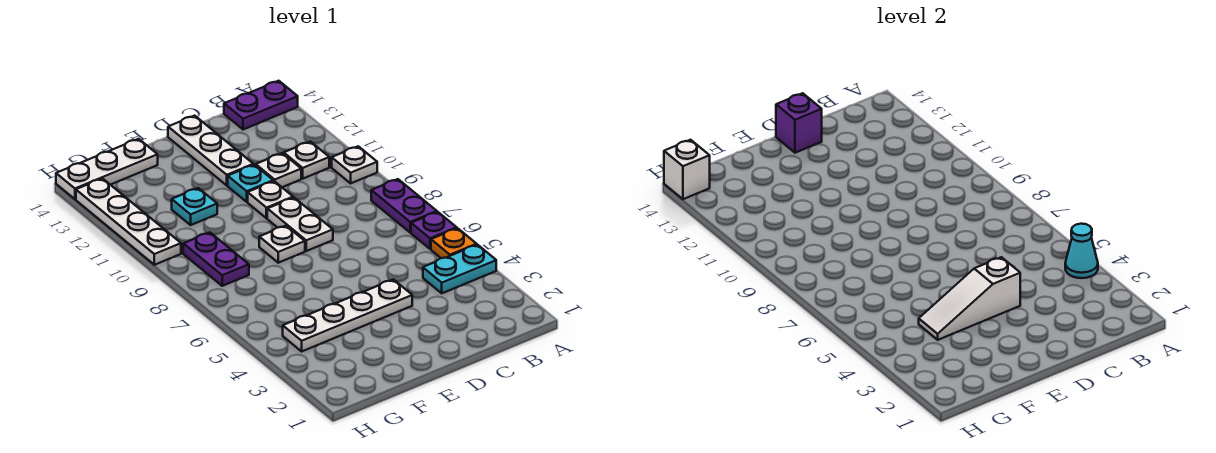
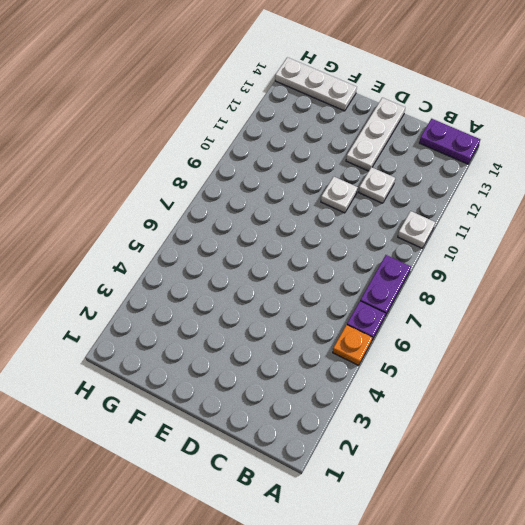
none -> cyan 1x2 plate [423,245,496,293]
none -> white 1x1 plate [284,142,329,179]
none -> white 1x4 plate [283,280,412,351]

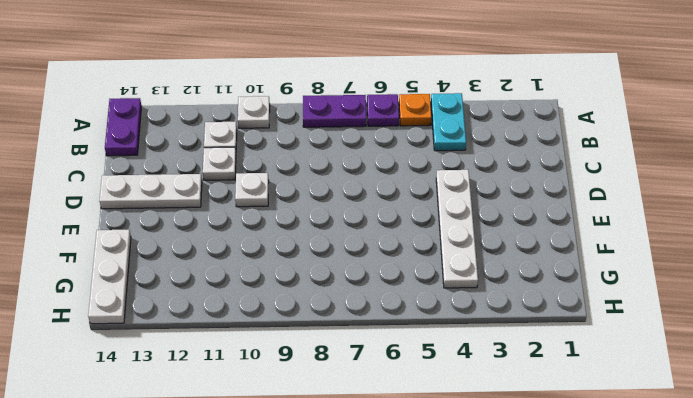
none -> white 1x2 plate [267,198,333,251]
none -> cyan 1x1 plate [228,165,273,202]
none -> white 1x1 plate [259,226,305,263]

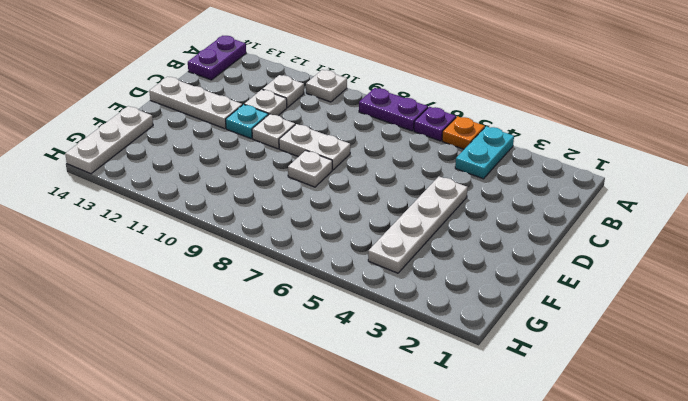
none -> cyan 1x1 plate [172,188,217,225]
none -> purple 1x2 plate [183,233,249,286]
none -> white 1x4 plate [76,179,181,265]

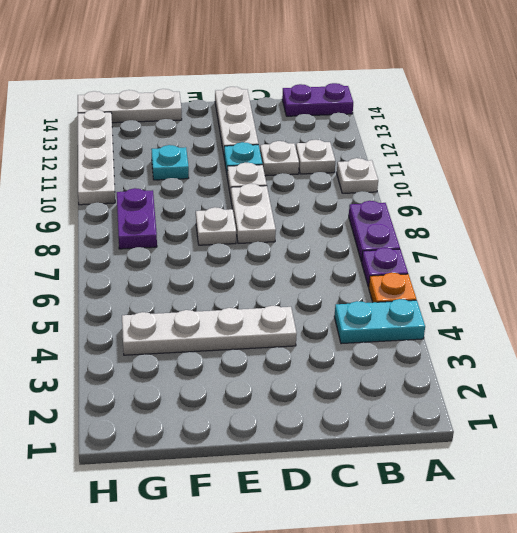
none -> cyan 1x1 cone [1065,224,1098,278]
none -> white 1x3 slope [919,257,1020,340]
none -> purple 1x1 brick [776,93,822,153]

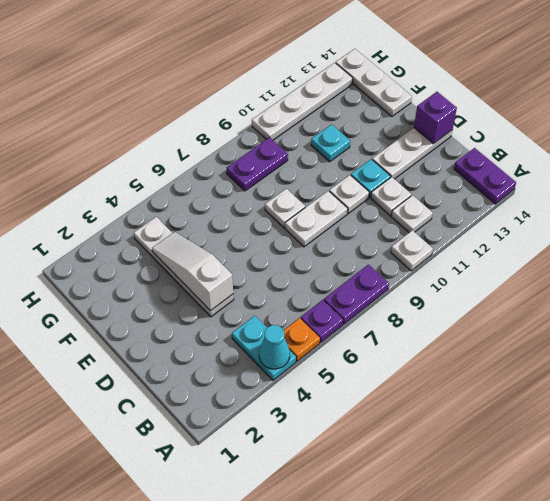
none -> white 1x1 brick [664,140,710,199]

